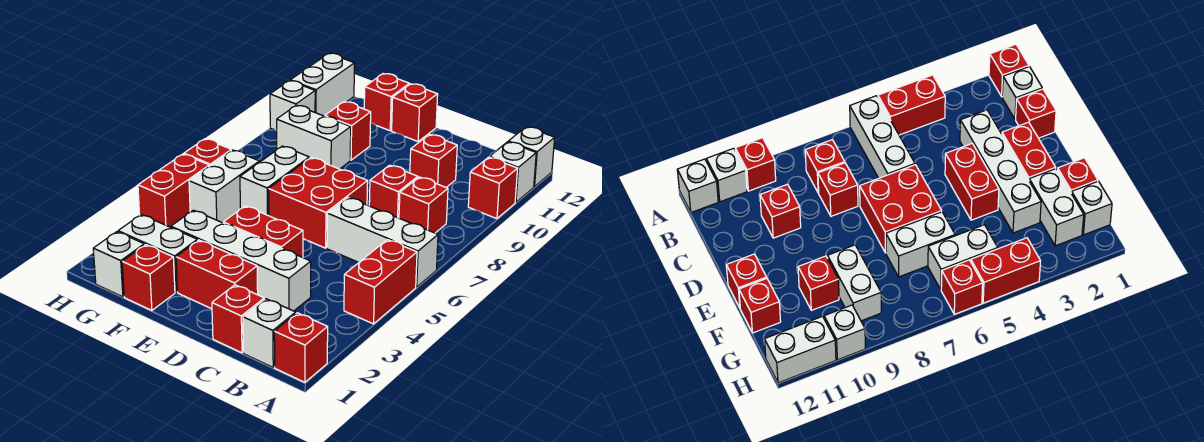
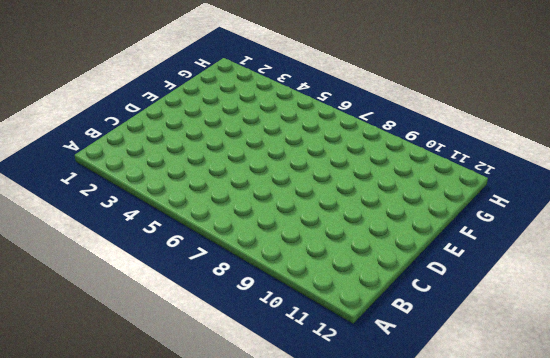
none -> red 1x1 brick [274,313,328,382]
none -> red 1x2 brick [344,240,417,324]
none -> white 1x3 brick [327,198,438,287]

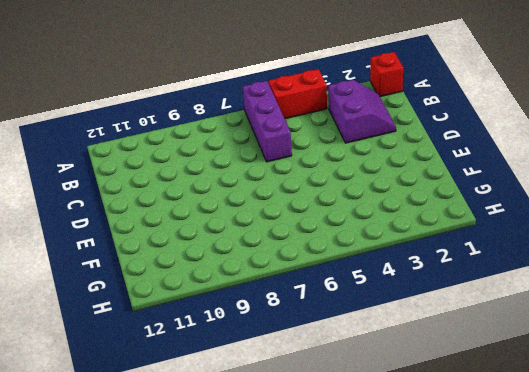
purple 1x3 brick [243,81,292,162] -> white 1x3 brick [327,198,438,287]
purple 2x2 slope [328,80,396,143] -> white 1x4 brick [171,210,311,311]
none -> red 1x1 brick [468,157,518,219]
none -> white 1x1 brick [490,142,536,202]
none -> white 1x1 brick [508,127,555,187]

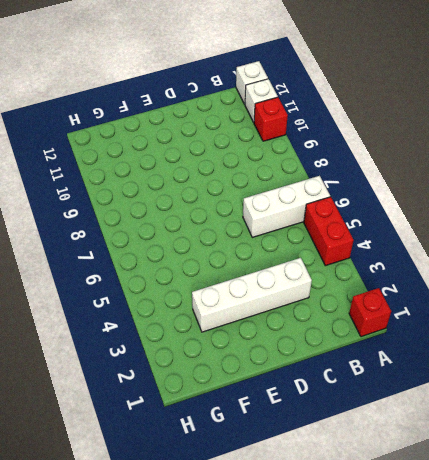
none -> white 1x1 brick [243,299,296,367]
none -> red 1x1 brick [399,177,448,233]
none -> red 1x1 brick [212,285,264,353]

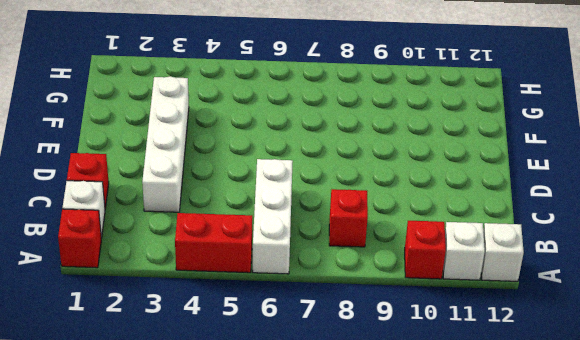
none -> red 1x1 brick [369,165,418,218]
none -> red 1x1 brick [410,134,457,187]
none -> red 1x2 brick [176,240,258,309]

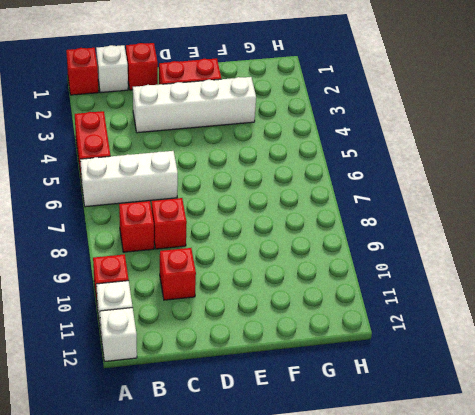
none -> red 1x2 brick [223,206,303,257]
none -> red 2x2 brick [269,158,368,248]
none -> red 1x1 brick [392,84,438,141]

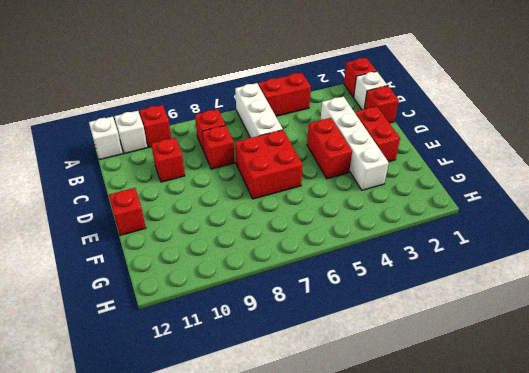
none -> red 1x1 brick [122,245,175,311]
none -> white 1x2 brick [118,215,197,292]
none -> white 1x2 brick [240,146,309,216]

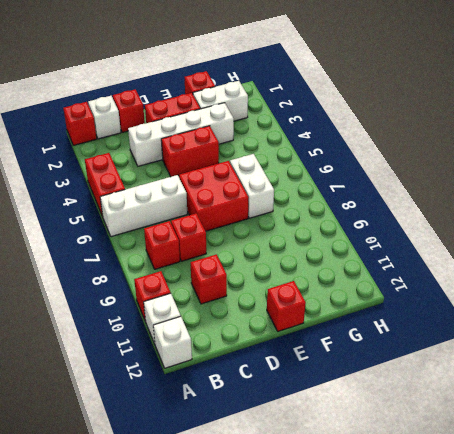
none -> white 1x2 brick [277,105,351,169]
none -> red 1x1 brick [325,102,371,160]
none -> red 1x1 brick [364,74,409,131]

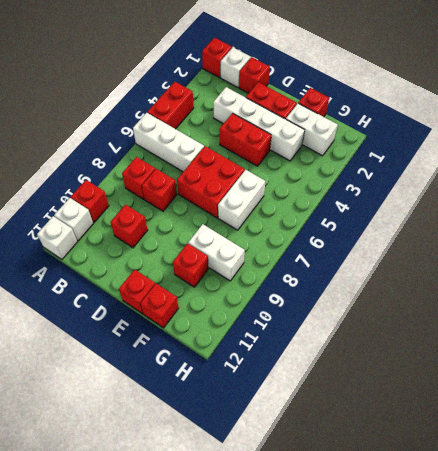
none -> white 1x1 brick [93,232,144,297]
none -> white 1x2 brick [189,150,259,223]
none -> red 1x2 brick [138,154,209,227]

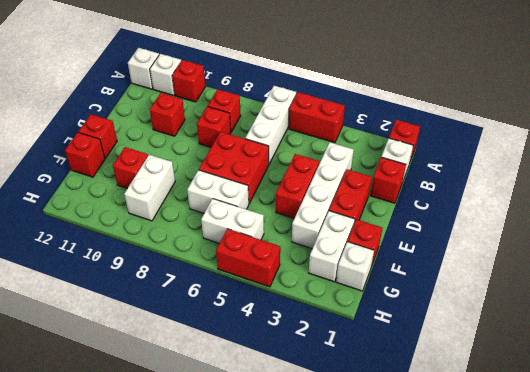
none -> red 1x1 brick [184,139,231,166]
none -> white 1x1 brick [270,81,315,130]
none -> white 1x2 brick [290,53,355,116]

